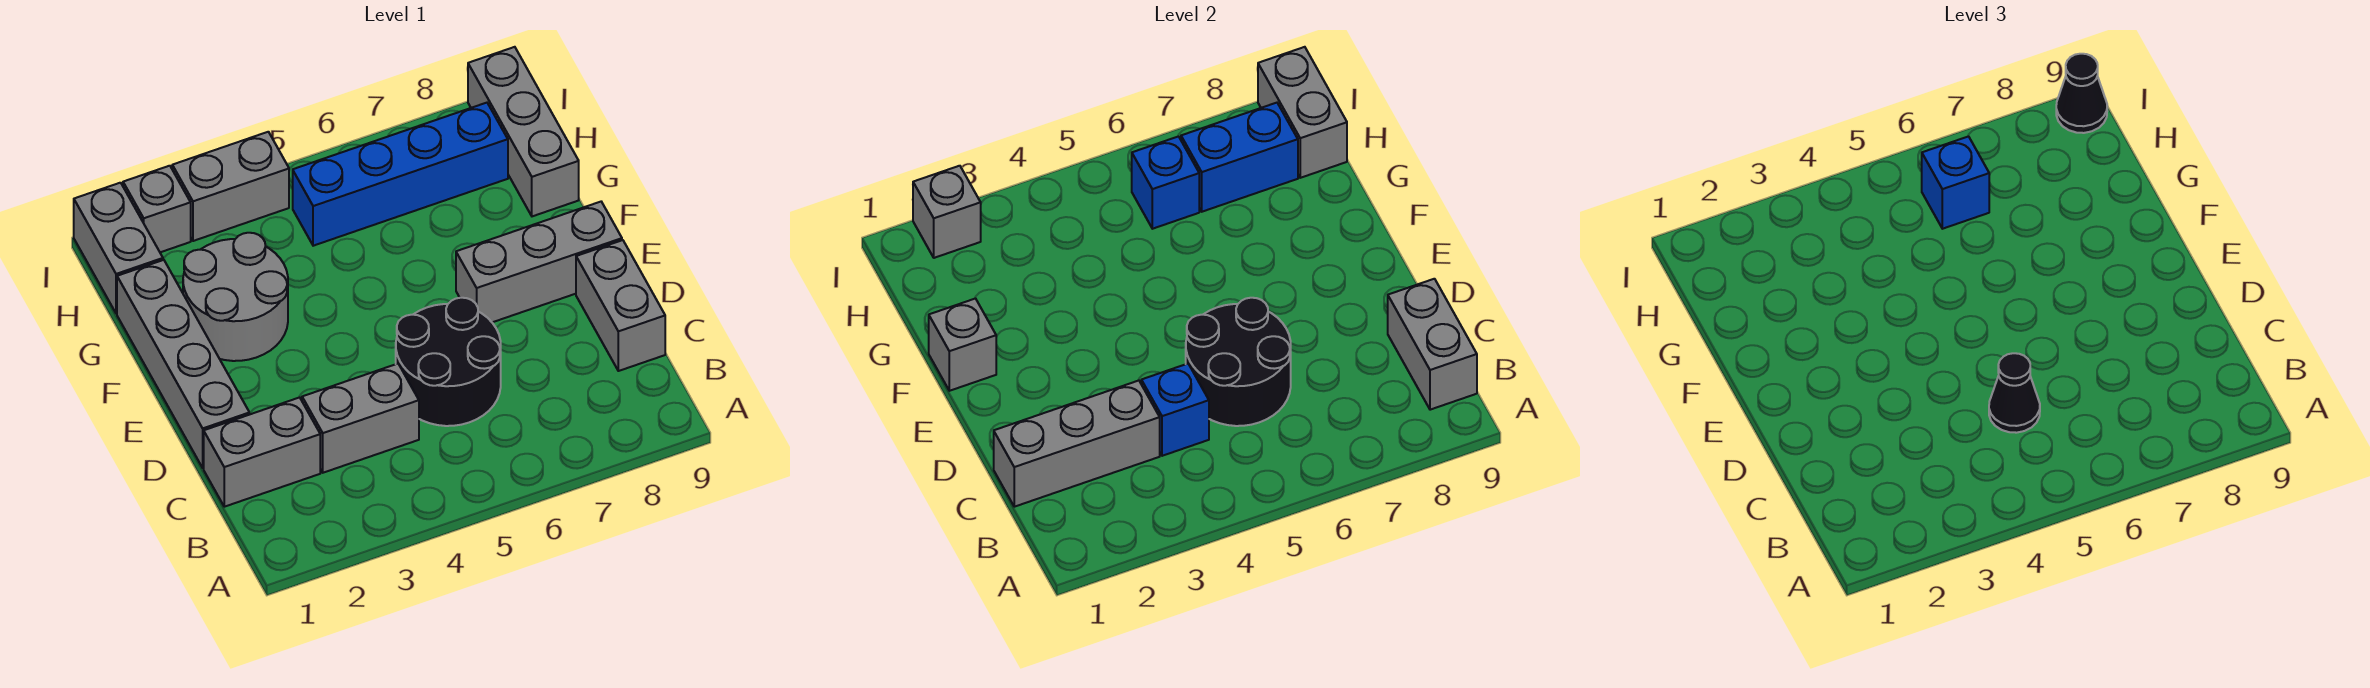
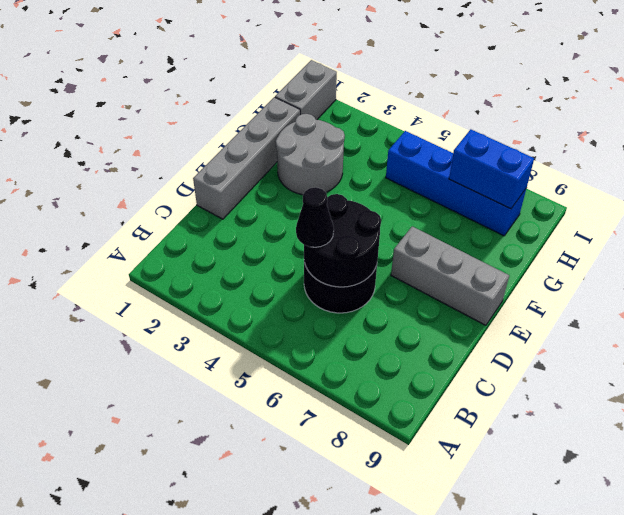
none -> grey 1x2 brick [204,397,320,507]
none -> grey 1x2 brick [302,364,419,473]
none -> grey 1x2 brick [576,240,665,371]

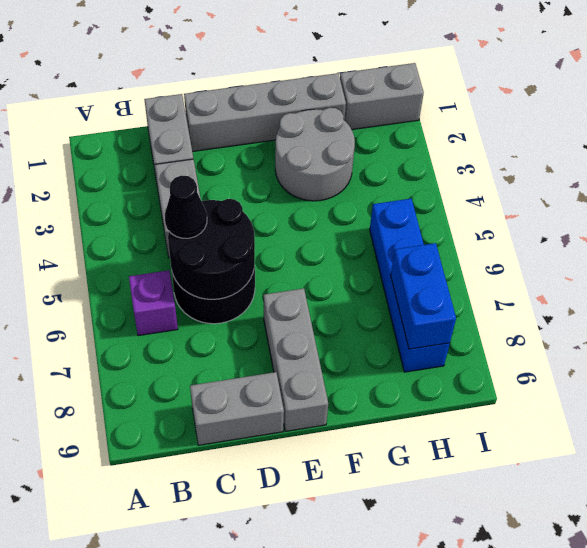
purple 1x1 brick [129,270,178,336] -> none
none -> grey 1x3 brick [468,47,579,216]
none -> grey 1x1 brick [123,166,191,252]
none -> grey 1x2 brick [172,132,289,241]

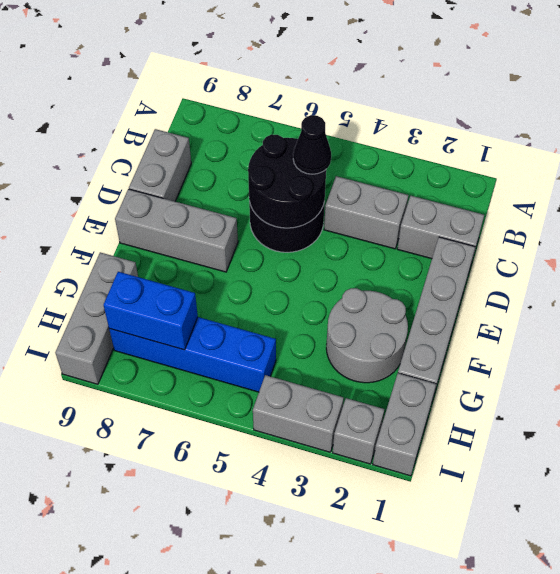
none -> grey 1x2 brick [1388,279,1477,410]
none -> grey 1x3 brick [994,380,1160,507]
none -> blue 1x1 brick [1141,364,1209,456]

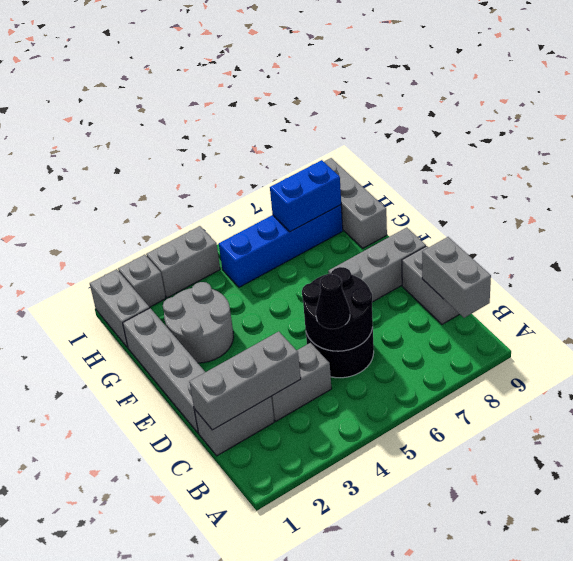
none -> blue 1x1 brick [1141,364,1209,456]
none -> grey 1x1 brick [929,299,996,391]
none -> blue 1x1 brick [1132,137,1199,229]

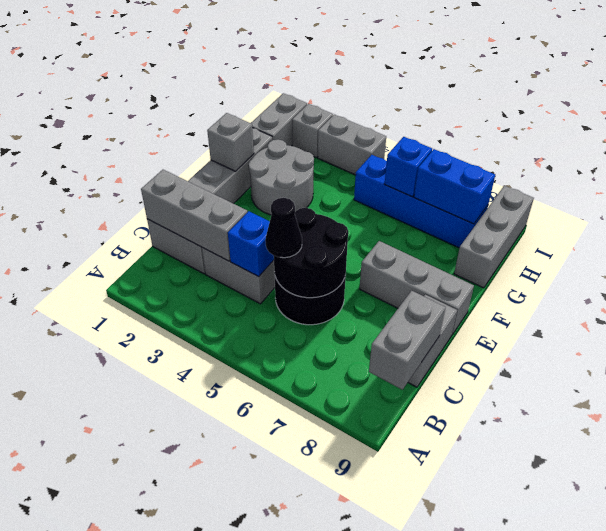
none -> grey 1x2 brick [1258,47,1347,178]
none -> grey 1x1 brick [913,166,981,258]
none -> blue 1x1 brick [1922,137,1989,229]

